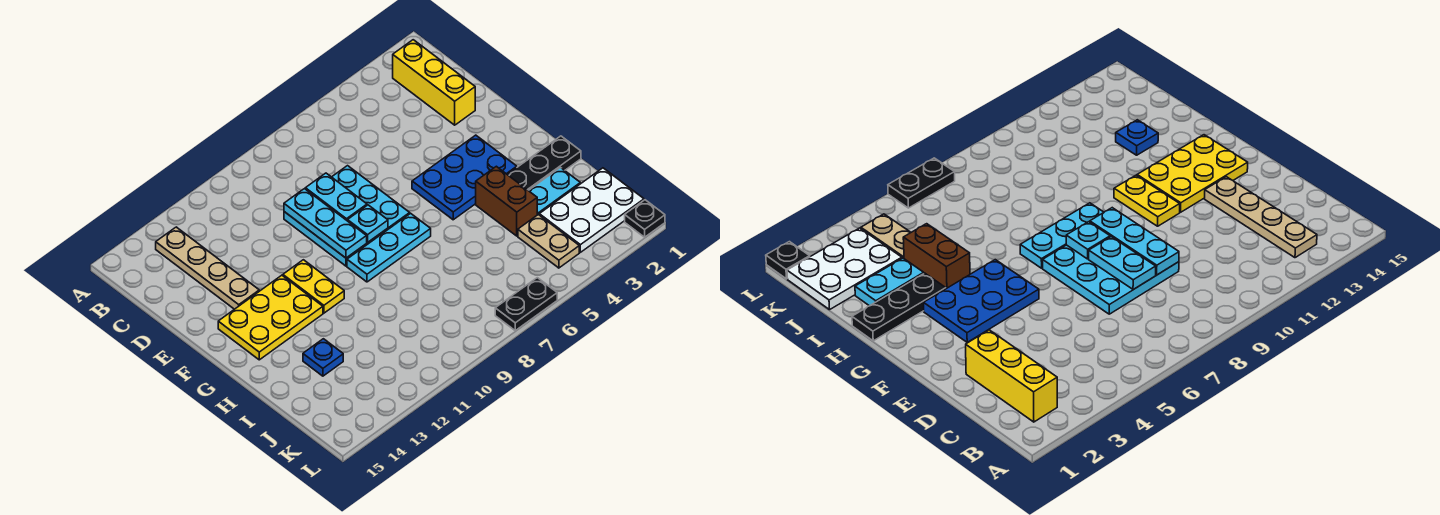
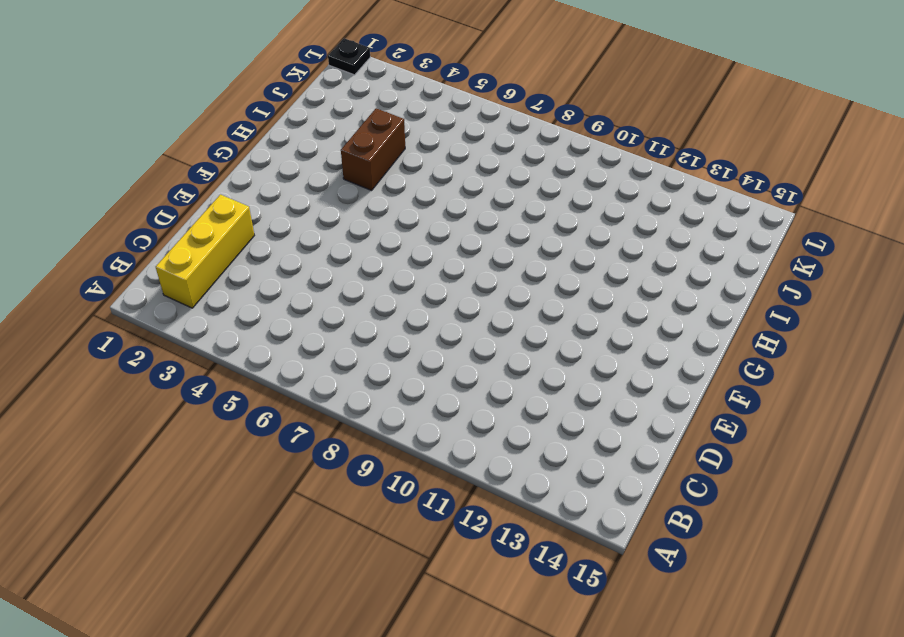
none -> tan 1x4 plate [156,227,259,309]
none -> cyan 3x3 plate [284,166,410,266]
none -> blue 2x3 plate [412,135,517,220]

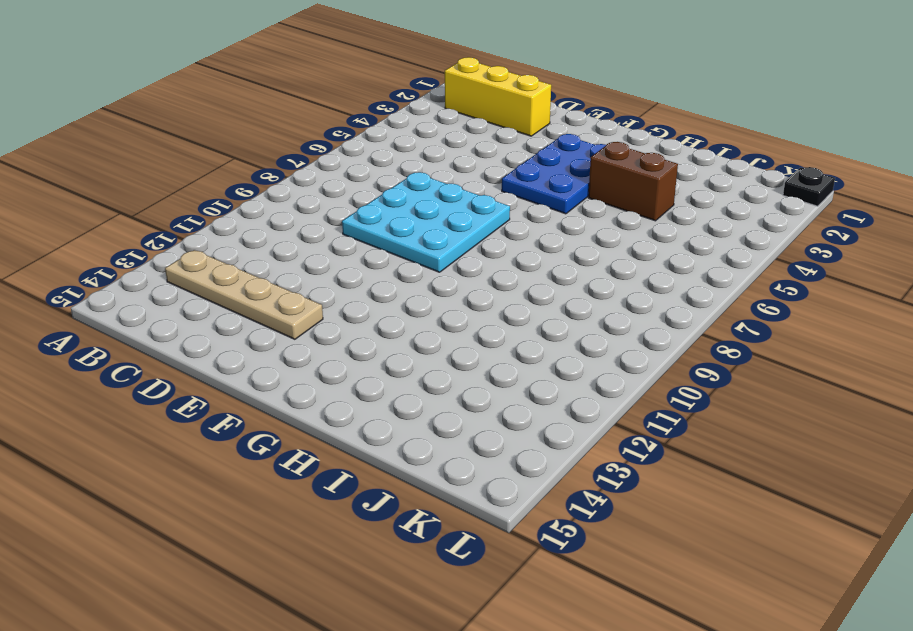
none -> yellow 1x2 plate [283,260,344,313]
none -> yellow 2x3 plate [218,275,323,360]
none -> cyan 1x3 plate [347,213,431,282]

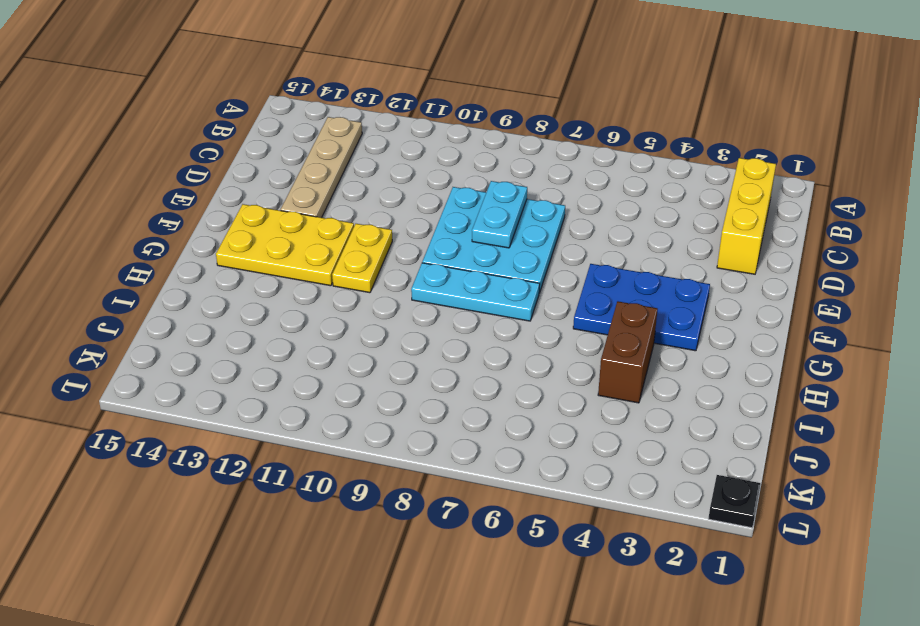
none -> black 1x3 plate [508,136,581,190]
none -> cyan 1x2 plate [528,168,580,215]
none -> blue 1x1 plate [303,339,343,376]

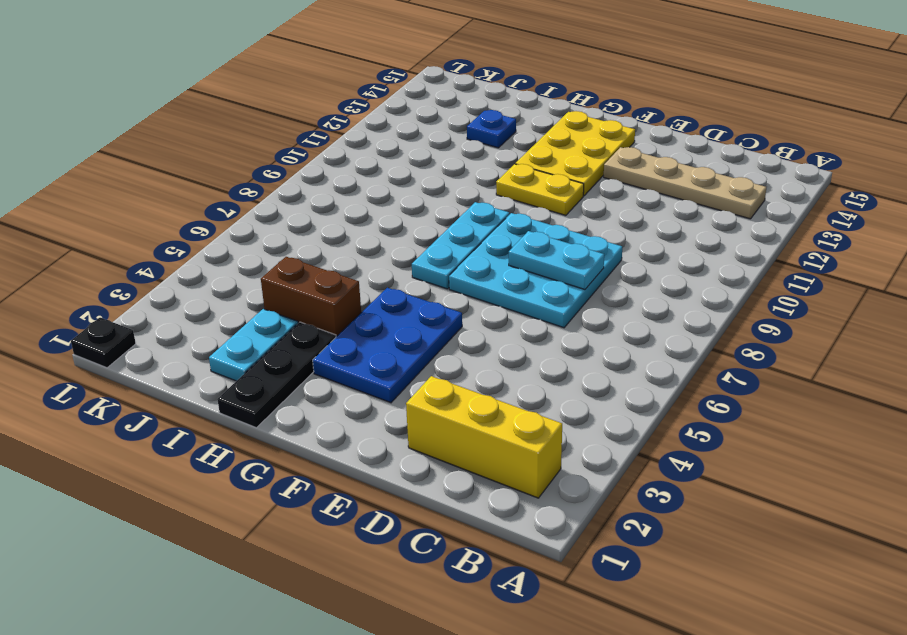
none -> white 2x3 plate [539,168,644,252]
none -> tan 1x2 plate [518,215,579,268]
none -> black 1x2 plate [495,278,557,330]

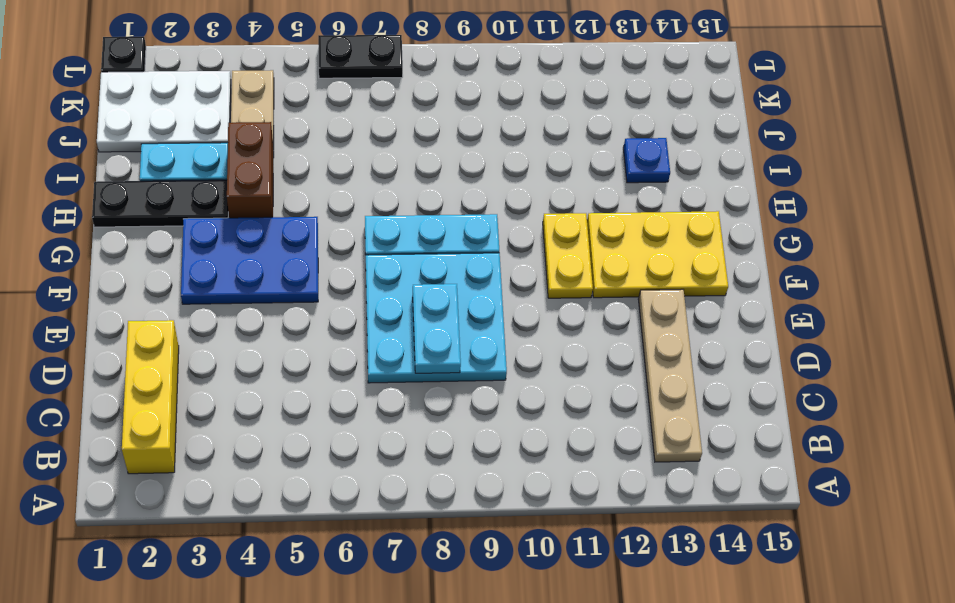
none -> cyan 1x3 plate [284,189,367,258]
none -> cyan 1x1 plate [348,205,388,242]

